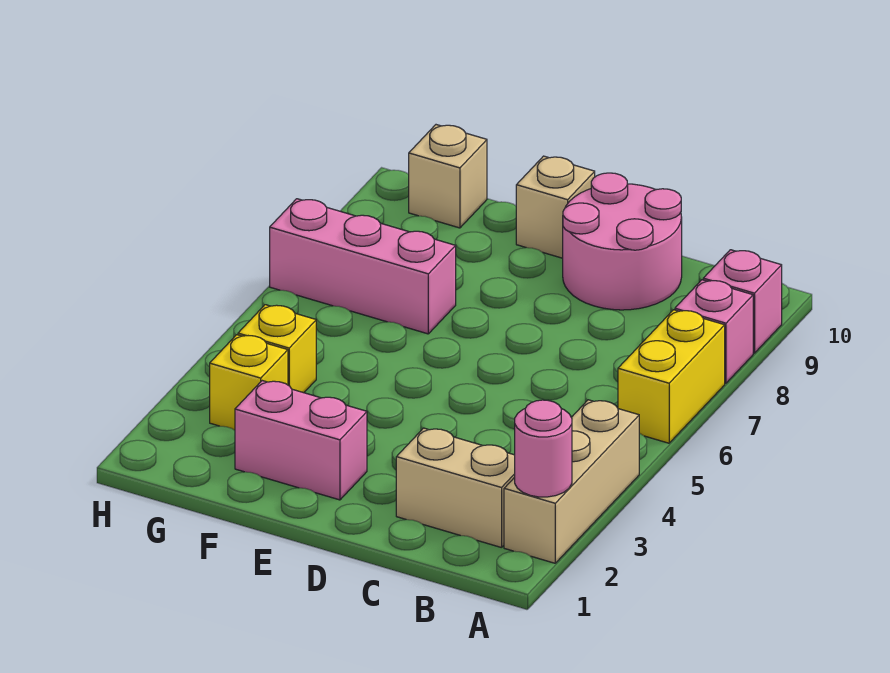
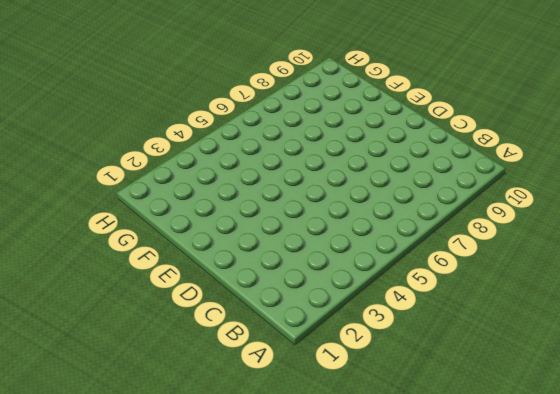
none -> tan 1x3 brick [504,400,639,563]
none -> yellow 1x2 brick [618,310,725,443]
none -> pink 1x1 brick [675,280,753,383]

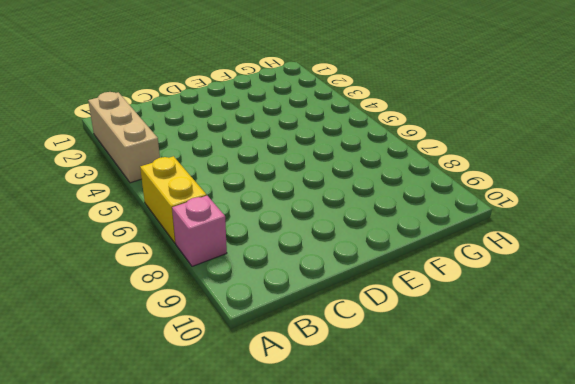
none -> pink 1x1 brick [703,250,782,353]
none -> tan 1x2 brick [396,428,515,548]
none -> pink 2x2 round brick [563,173,682,310]

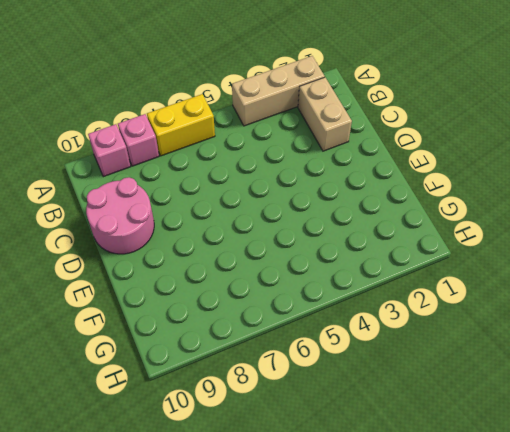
none -> pink 1x2 brick [235,381,367,500]
none -> tan 1x1 brick [516,156,595,258]
none -> pink 1x3 brick [270,199,456,334]

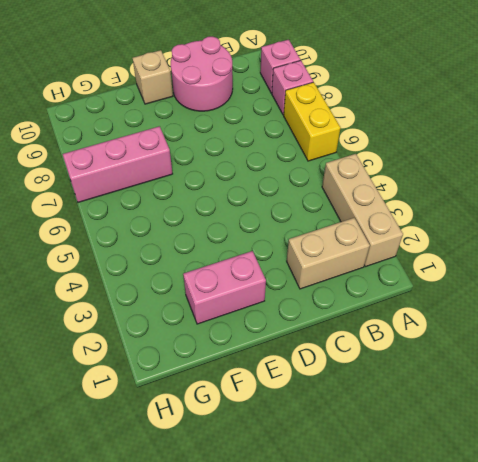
none -> yellow 1x1 brick [210,335,288,430]
none -> yellow 1x1 brick [238,305,316,393]
none -> tan 1x1 brick [409,125,487,228]

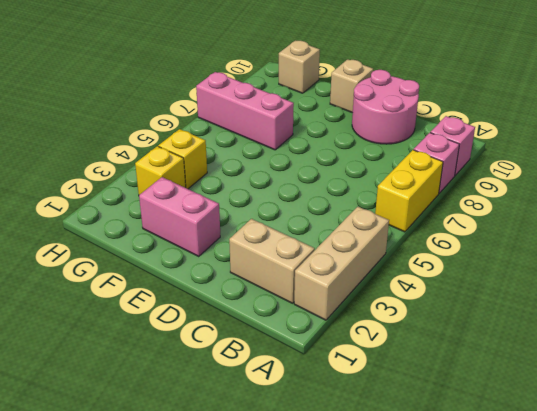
none -> pink 1x1 round brick [515,400,572,497]

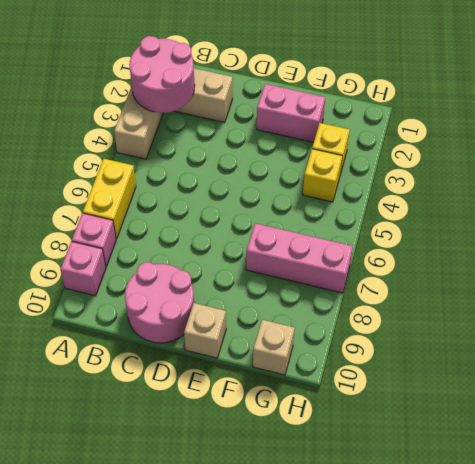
pink 2x2 round brick [129,36,195,113] -> pink 1x1 round brick [515,400,572,497]

